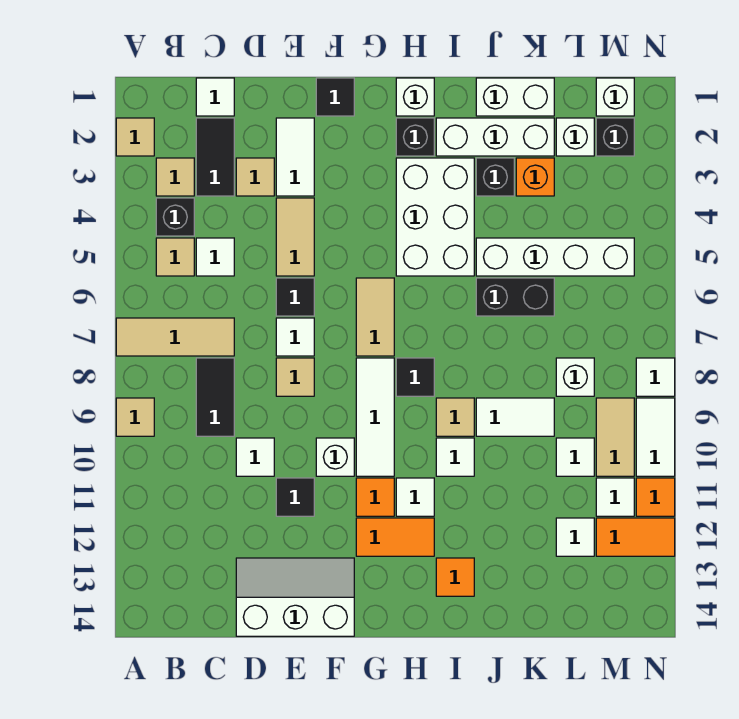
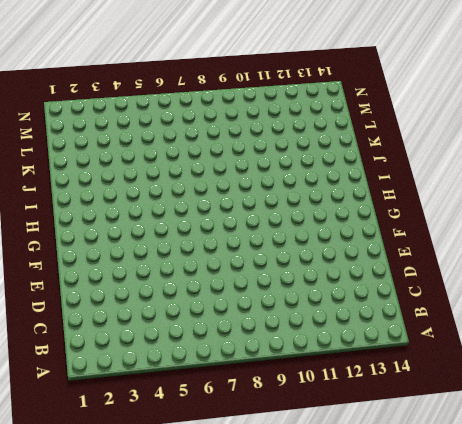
none -> tan 1x1 tile [116,118,154,156]
none -> tan 1x3 tile [116,318,234,356]
none -> tan 1x1 tile [116,398,154,436]
none -> tan 1x1 tile [156,158,194,196]

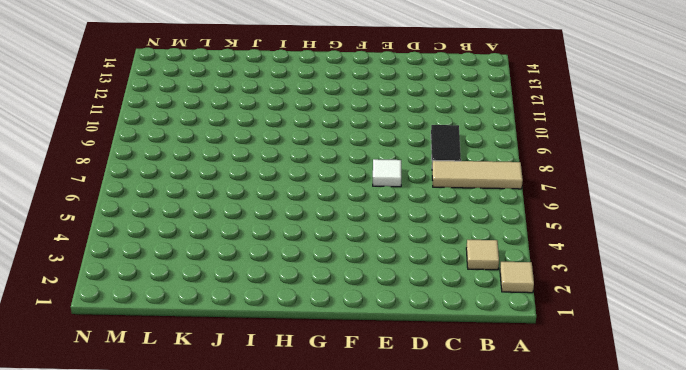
none -> tan 1x1 tile [116,398,154,436]
none -> black 1x1 brick [156,198,194,236]
none -> tan 1x1 tile [156,238,194,276]
none -> white 1x1 tile [196,78,234,116]

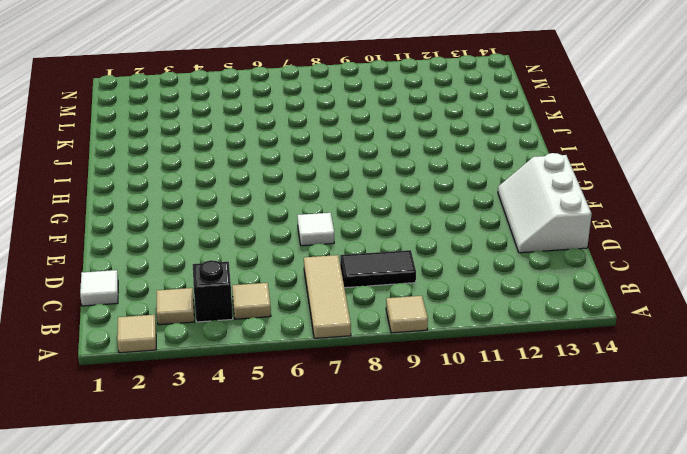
none -> black 1x2 tile [196,118,234,196]
none -> white 1x1 tile [196,238,234,276]
none -> tan 1x1 tile [236,158,274,196]
none -> white 1x1 tile [236,438,274,476]

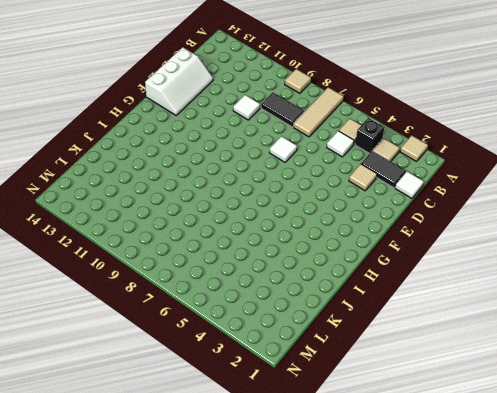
none -> white 1x2 tile [276,118,314,196]
none -> tan 1x2 tile [276,198,314,276]
none -> black 1x1 tile [276,278,314,316]
none -> tan 1x1 tile [276,358,314,396]

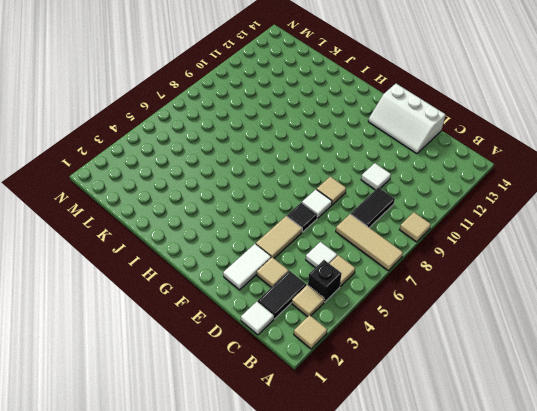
none -> black 1x1 tile [276,478,314,516]
none -> black 1x1 tile [316,78,354,116]
none -> white 1x1 brick [316,438,354,476]
none -> tan 1x2 tile [356,278,394,356]

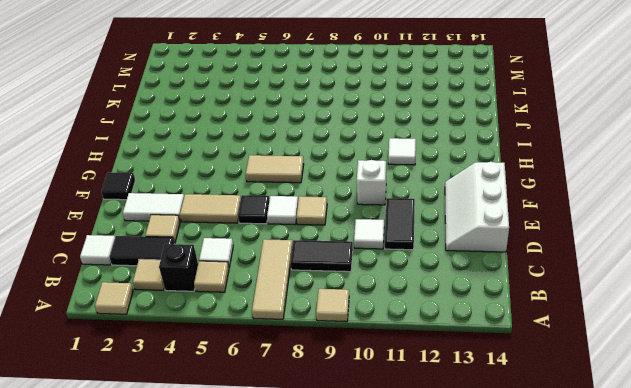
black 1x2 tile [385,198,415,250] -> black 1x1 tile [276,478,314,516]
none -> white 1x3 tile [356,358,394,476]
none -> orange 1x1 tile [356,478,394,516]
none -> orange 1x2 tile [356,518,434,556]
none -> white 1x1 brick [396,78,434,116]

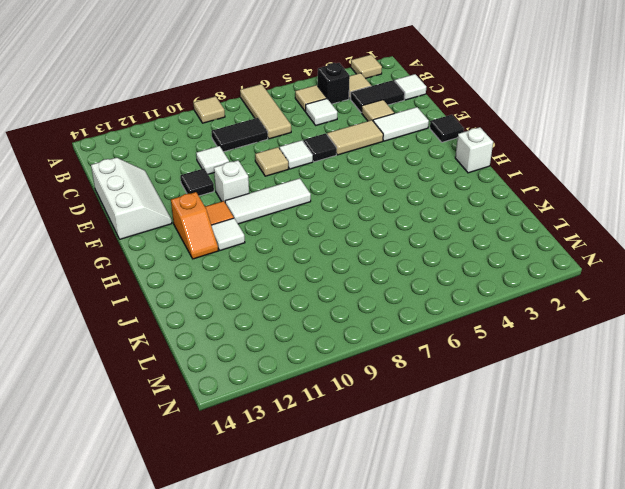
orange 1x2 slope [171,192,218,259] -> orange 1x2 tile [356,518,434,556]
none -> tan 1x2 tile [356,278,394,356]
none -> black 1x1 brick [396,118,434,156]
none -> white 2x3 brick [396,158,474,276]
none -> black 1x1 tile [396,358,434,396]

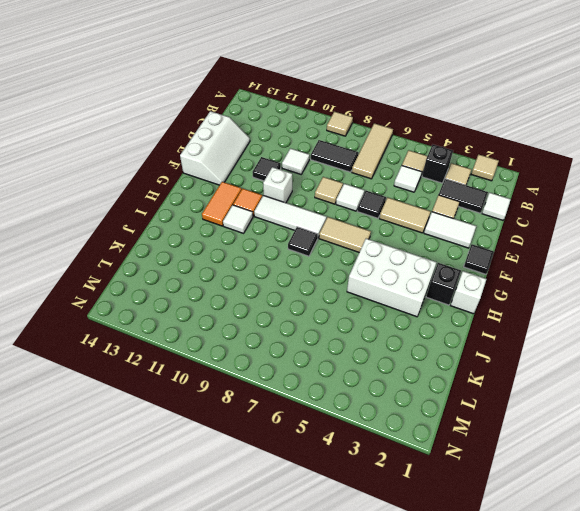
none -> white 1x3 brick [436,118,554,156]
none -> tan 1x1 tile [436,398,474,436]
none -> white 1x1 tile [436,438,474,476]
none -> orange 1x1 tile [436,558,474,596]

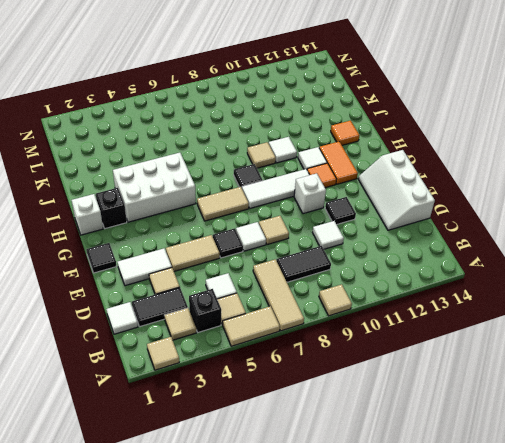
tan 1x2 tile [223,306,280,346] -> tan 1x2 tile moved to [596,398,634,476]
none -> white 1x3 brick [436,118,554,156]
none -> white 1x2 brick [476,78,554,116]
none -> black 1x1 brick [476,158,514,196]
none -> white 1x4 brick [476,238,634,276]

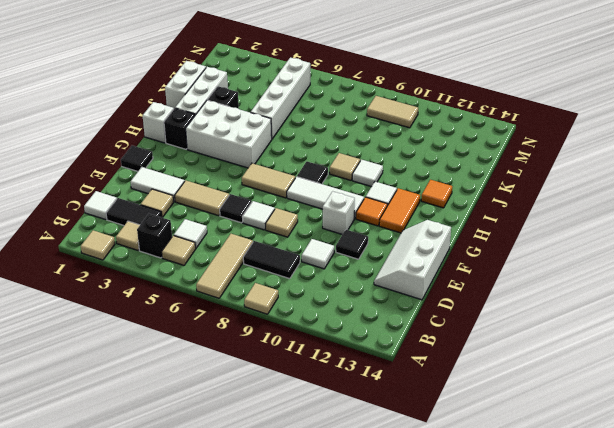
none -> black 1x2 brick [476,278,554,316]
none -> white 1x2 tile [476,398,554,436]
none -> orange 1x1 brick [516,158,554,196]
none -> white 1x1 brick [556,118,594,156]

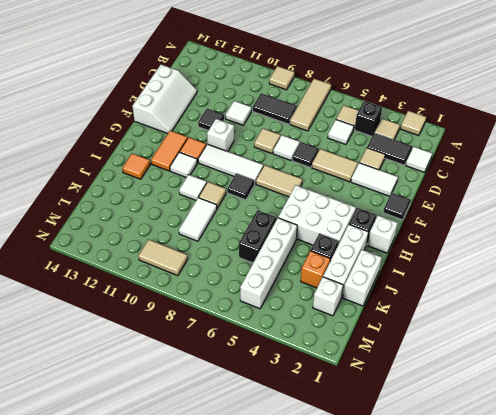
none -> white 1x1 brick [556,358,594,396]
none -> white 1x1 tile [556,438,594,476]
none -> white 1x1 tile [556,518,594,556]
none -> white 1x1 brick [596,78,634,116]

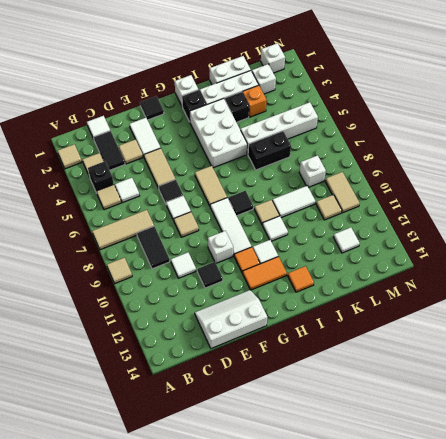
tan 1x1 tile [316,195,342,220] -> white 1x1 tile [556,438,594,476]
none -> black 1x1 brick [596,118,634,156]
none -> white 1x1 tile [596,478,634,516]
none -> orange 1x2 tile [596,518,675,556]
none -> white 1x1 tile [636,358,675,396]

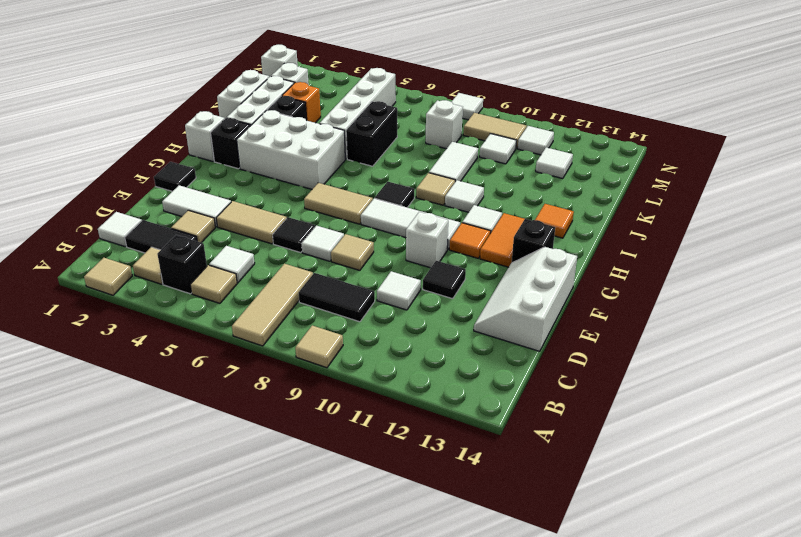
black 1x1 brick [512,219,555,263] -> black 1x1 brick moved to [596,118,634,156]
none -> orange 1x2 tile [596,518,675,556]
none -> white 1x2 tile [636,398,675,476]
none -> orange 1x1 tile [636,478,675,516]

